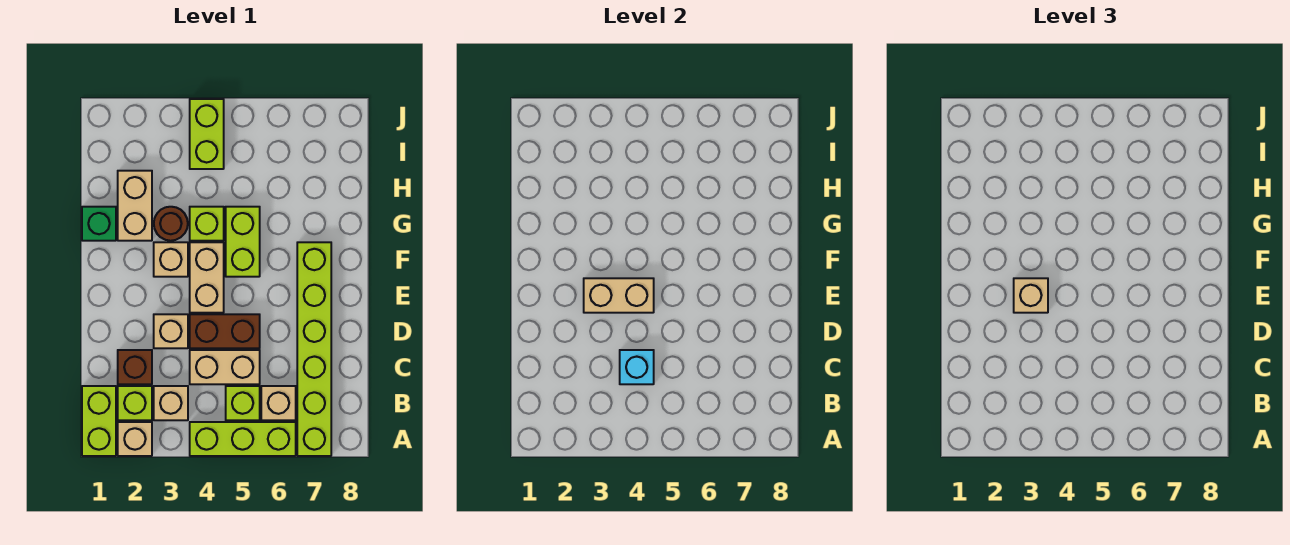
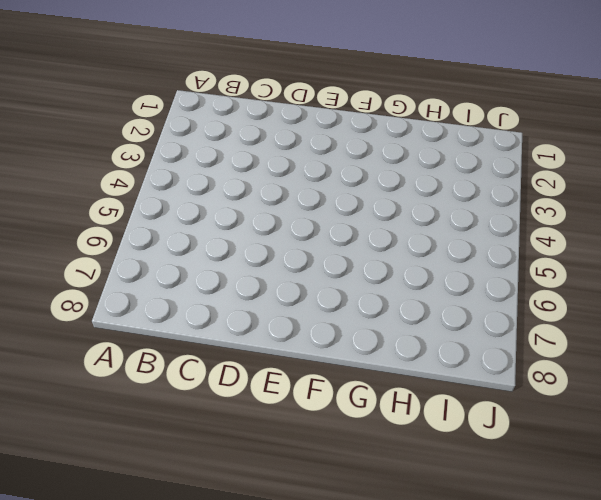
none -> lime 1x2 brick [82,386,116,456]
none -> tan 1x1 brick [118,422,152,456]
none -> lime 1x3 brick [190,422,296,456]

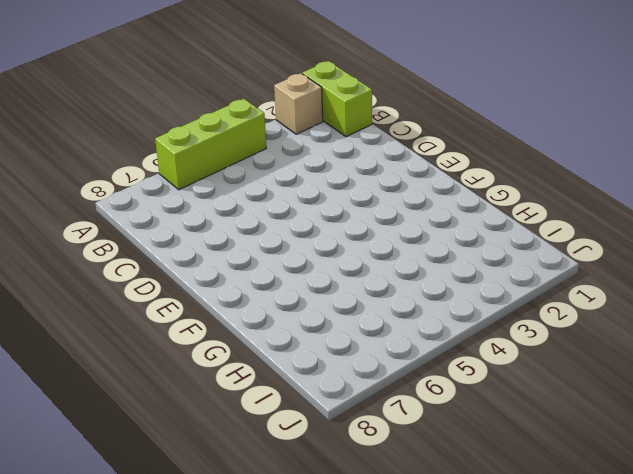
none -> lime 1x6 brick [297,242,331,456]
none -> lime 1x1 brick [118,386,152,420]
none -> tan 1x1 brick [154,386,188,420]

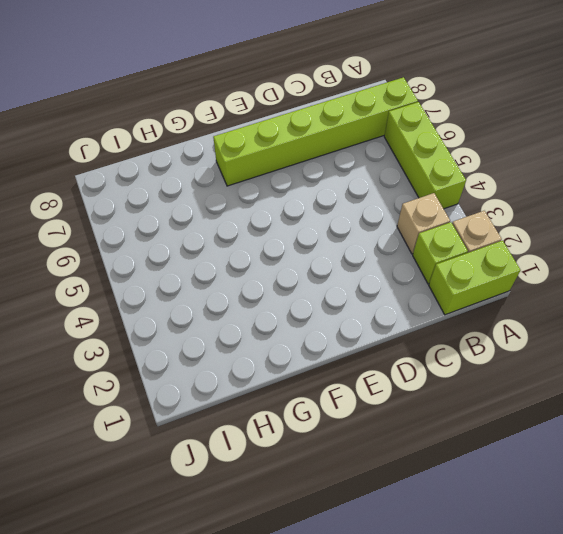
none -> lime 1x1 brick [226,386,260,420]
none -> tan 1x1 brick [261,386,296,420]
none -> brown 1x1 brick [118,350,152,384]

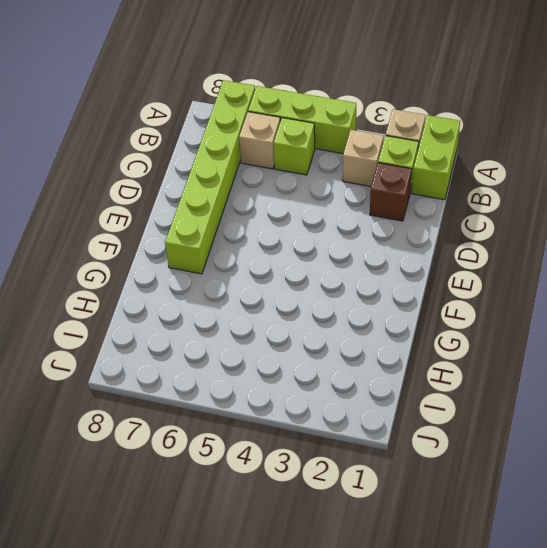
none -> tan 1x2 brick [190,350,260,384]
none -> tan 1x1 brick [154,314,188,348]
none -> brown 1x2 brick [190,314,260,348]

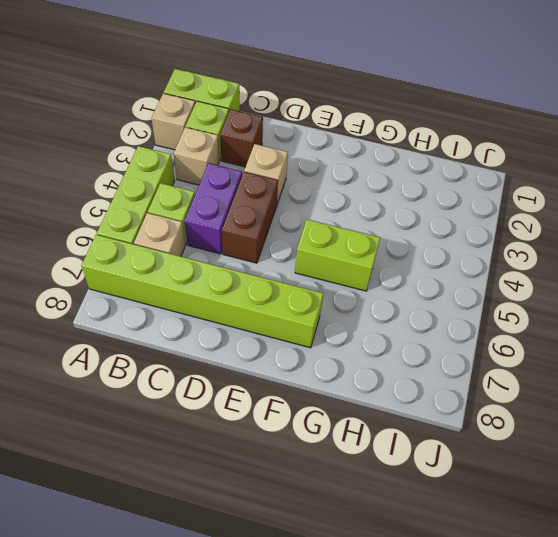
purple 1x2 brick [185,163,242,254] -> tan 1x2 brick [190,350,260,384]
none -> tan 1x2 brick [190,242,224,313]
none -> tan 1x1 brick [154,242,188,277]
none -> green 1x1 brick [82,207,116,241]

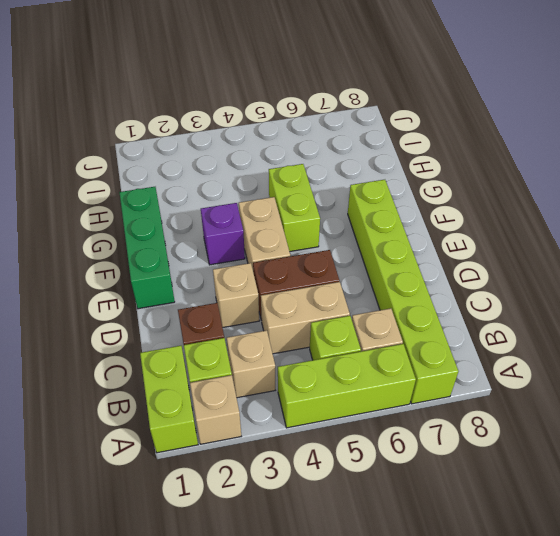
green 1x3 brick [119,187,175,309] -> green 1x1 brick [82,207,116,241]
purple 1x1 brick [201,203,245,265] -> tan 1x1 brick [154,242,188,277]
none -> tan 1x2 brick [118,171,152,241]
none -> brown 1x1 round brick [154,207,188,241]
none -> lime 1x1 brick [190,207,224,241]

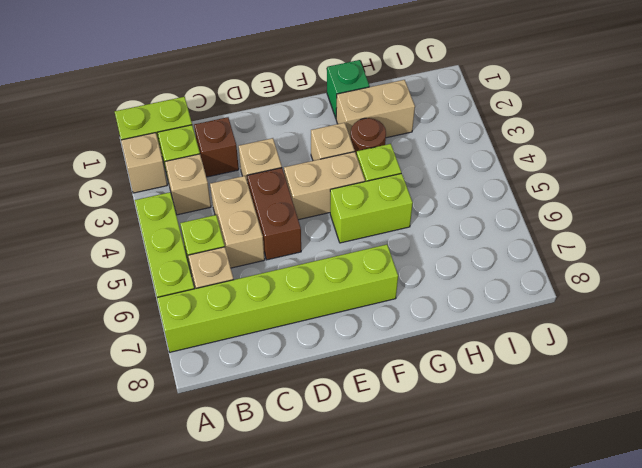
none -> lime 1x2 brick [190,99,224,169]
none -> cyan 1x1 brick [620,350,654,384]
none -> tan 1x2 brick [584,278,654,313]

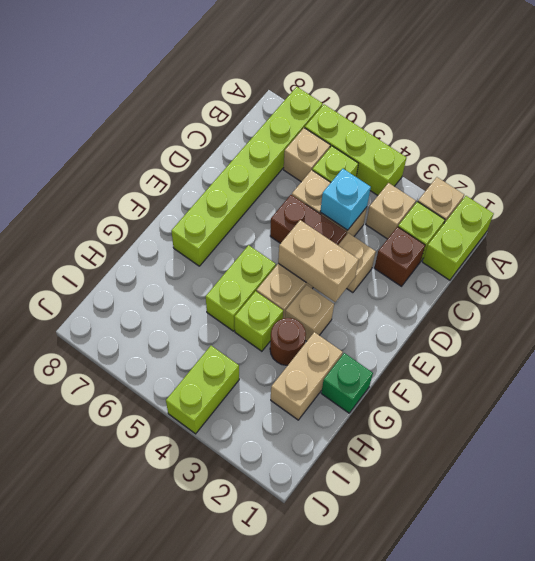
none -> tan 1x1 brick [1014,278,1048,313]

